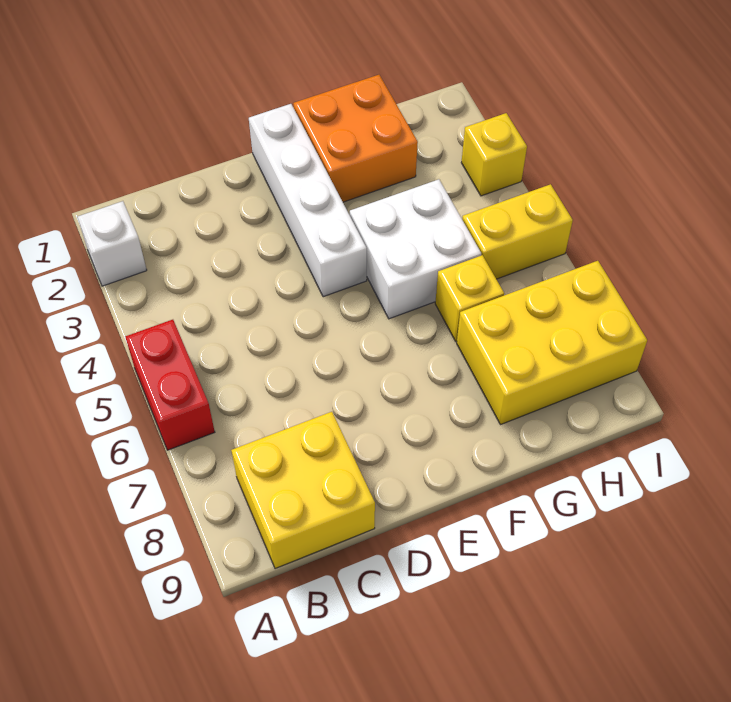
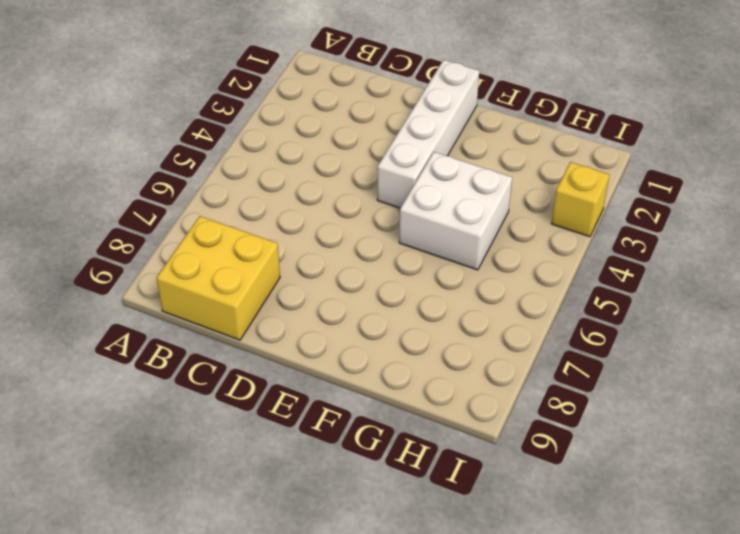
none -> white 1x1 brick [78,201,147,286]
none -> red 1x2 brick [125,320,215,450]

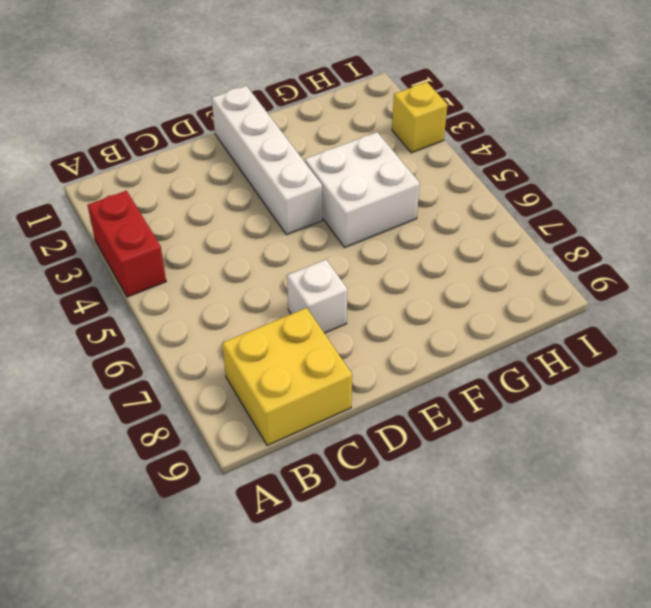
red 1x2 brick [88,191,166,297] -> red 1x2 brick moved to [125,320,215,450]
white 1x1 brick [287,260,347,333] -> white 1x1 brick moved to [78,201,147,286]
none -> orange 2x2 brick [293,75,418,202]
none -> yellow 1x1 brick [435,255,504,341]

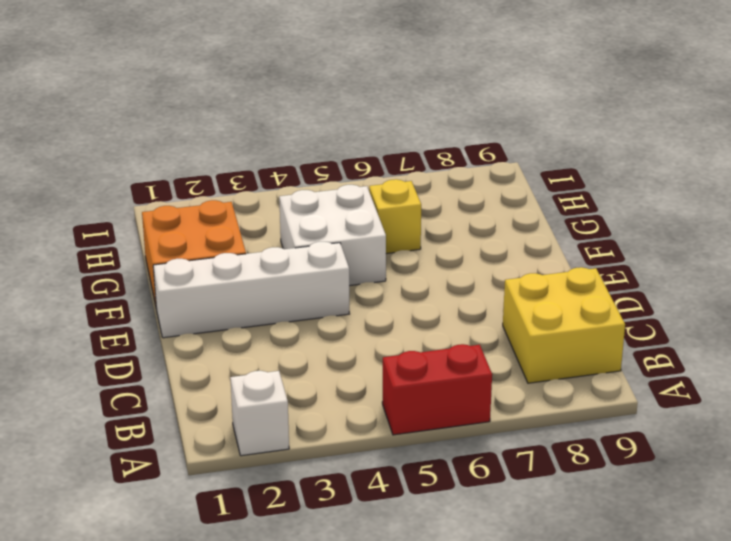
none -> yellow 2x3 brick [457,261,647,425]
none -> yellow 1x2 brick [462,184,573,279]

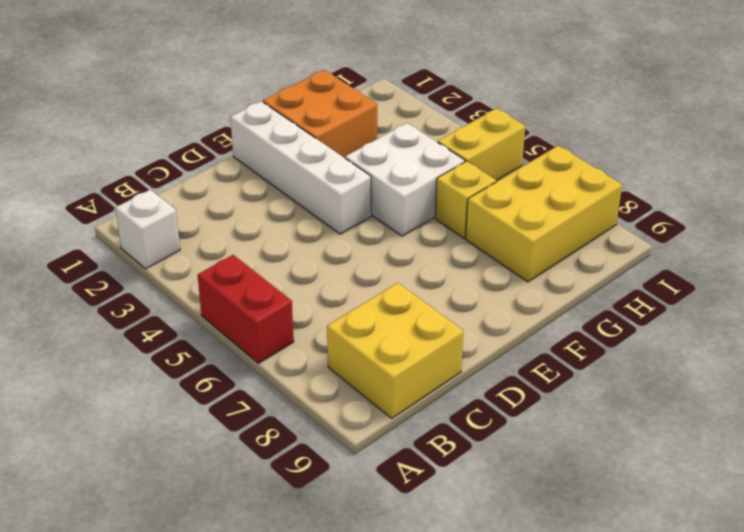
none -> yellow 1x1 brick [461,113,527,196]

